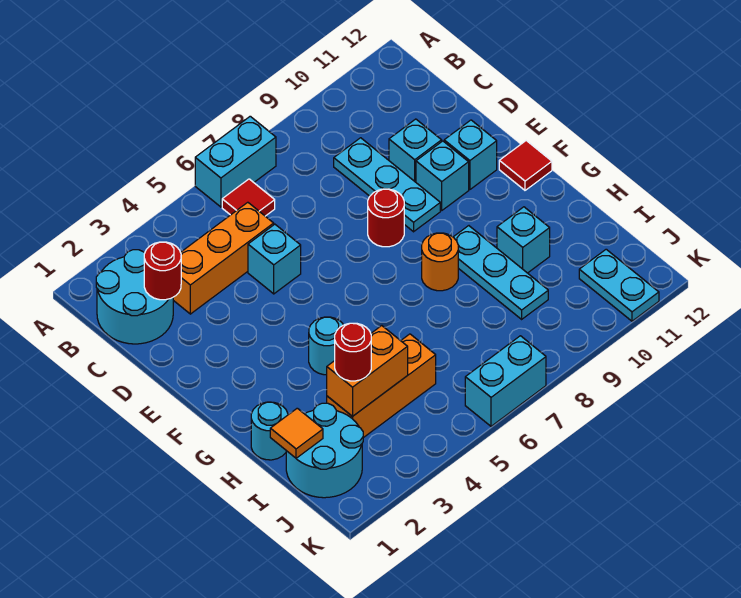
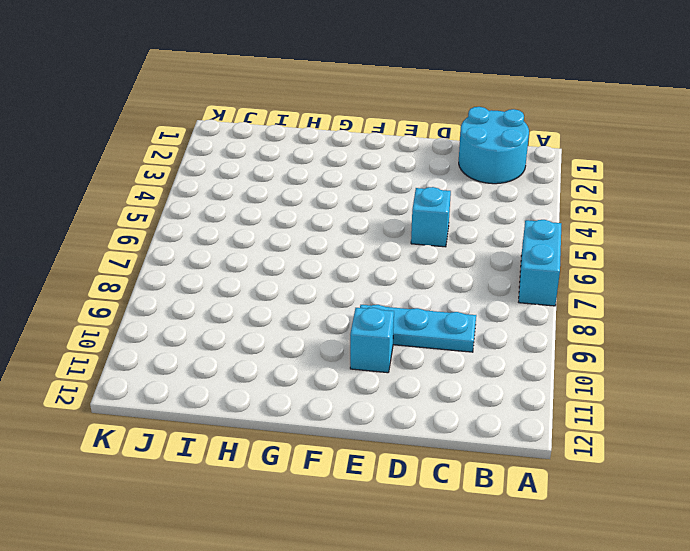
none -> red 1x1 tile [222,179,275,216]
none -> orange 1x3 brick [173,202,274,314]
none -> cyan 1x1 brick [389,119,442,182]

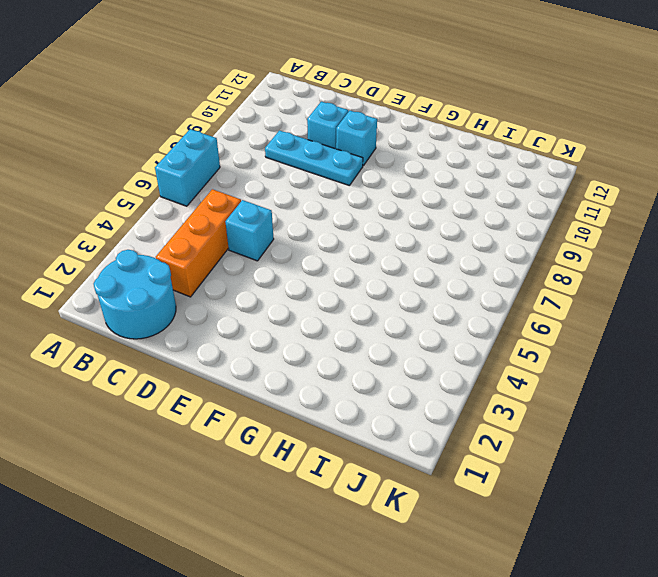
none -> red 1x1 tile [222,179,275,216]
none -> red 1x1 round brick [368,189,404,247]
none -> cyan 1x1 brick [444,120,497,190]

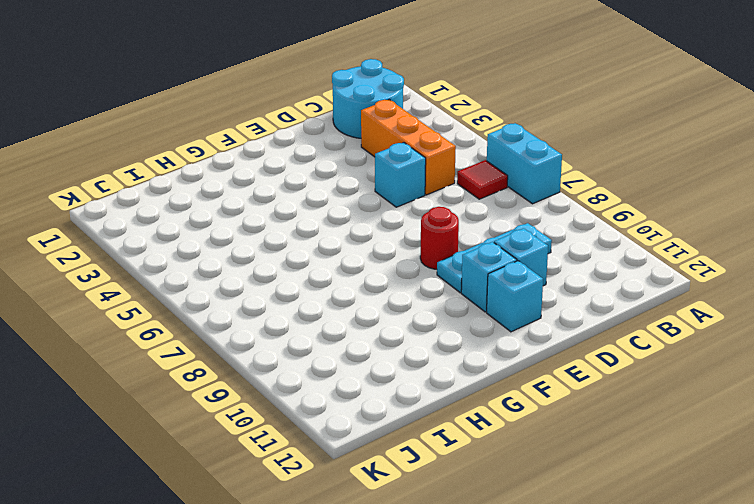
none -> red 1x1 tile [499,141,552,190]
none -> cyan 1x1 round brick [309,317,343,375]
none -> orange 1x1 round brick [422,233,458,291]

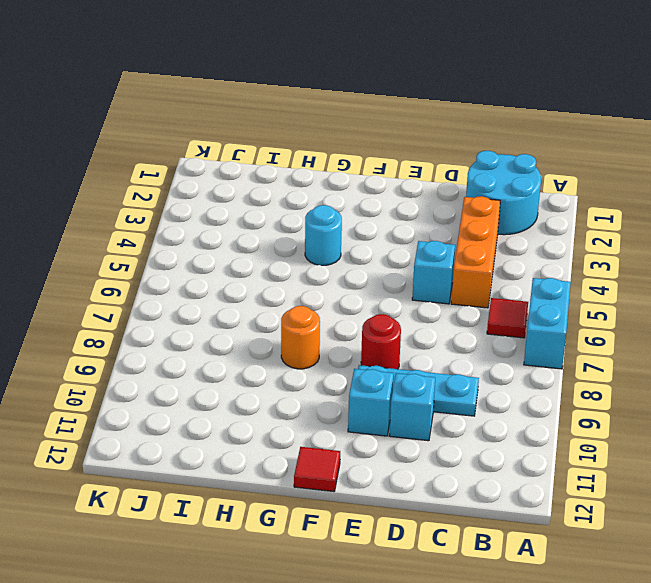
none -> cyan 1x1 brick [444,120,497,190]
none -> cyan 1x3 plate [454,226,548,319]
none -> cyan 1x1 round brick [251,402,288,460]

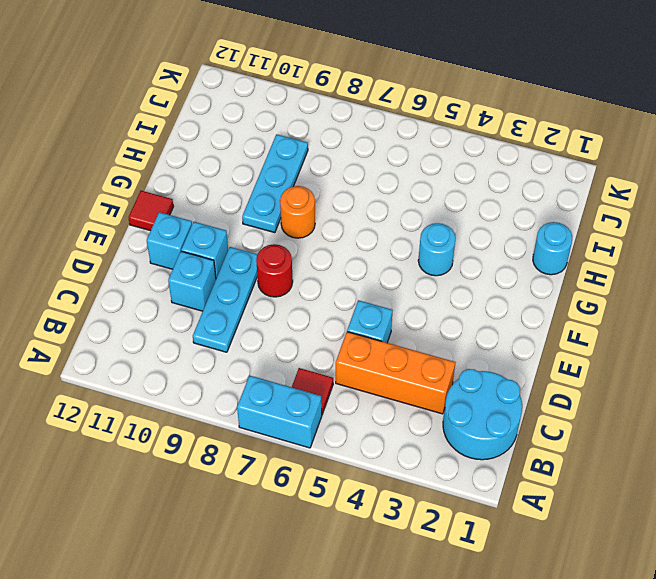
none -> cyan 1x1 brick [497,207,550,273]
none -> cyan 2x2 round brick [286,403,363,498]
none -> orange 1x3 brick [327,334,436,438]

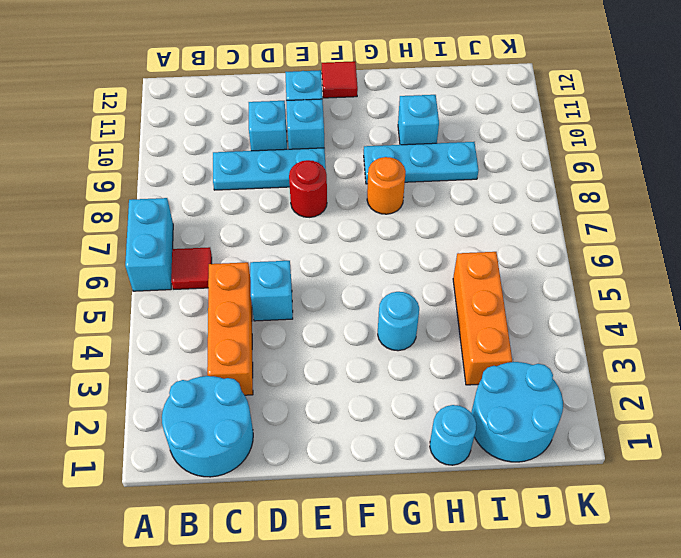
none -> cyan 1x2 plate [579,249,659,321]
none -> cyan 1x2 brick [465,336,546,426]
none -> red 1x1 round brick [144,242,181,300]

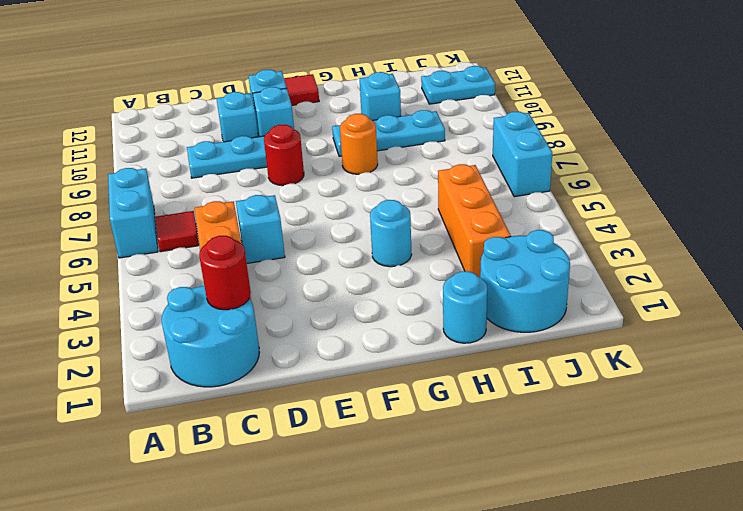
none -> orange 1x1 tile [270,408,323,458]
none -> orange 1x2 brick [327,326,408,416]
none -> red 1x1 round brick [335,323,371,381]

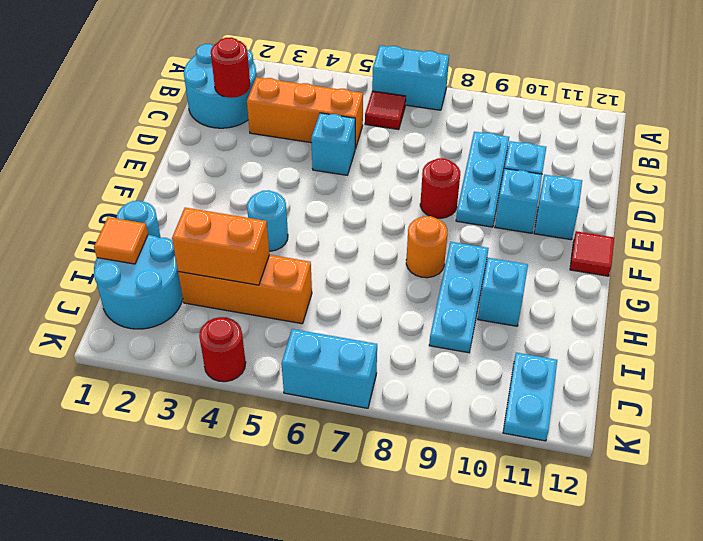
red 1x1 round brick [199,317,246,382] -> red 1x1 round brick moved to [335,323,371,381]

